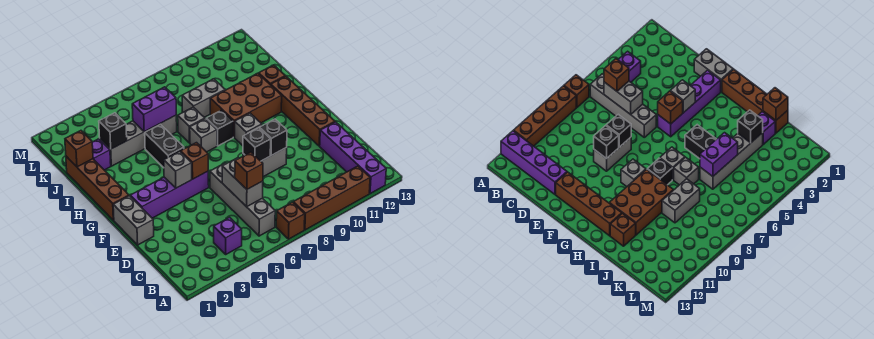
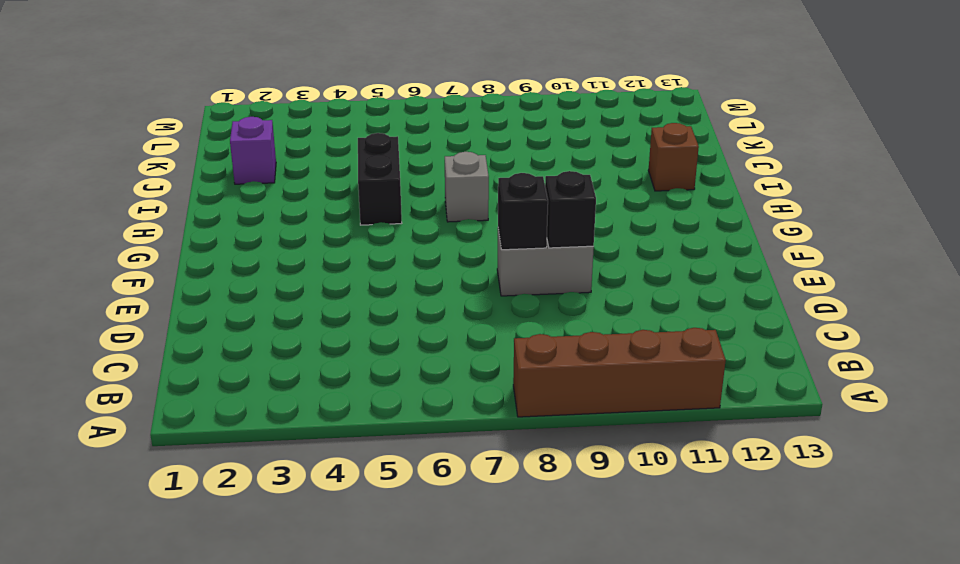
none -> brown 1x1 brick [276,202,305,239]
none -> purple 1x4 brick [320,122,386,194]
none -> purple 1x1 brick [214,217,242,254]

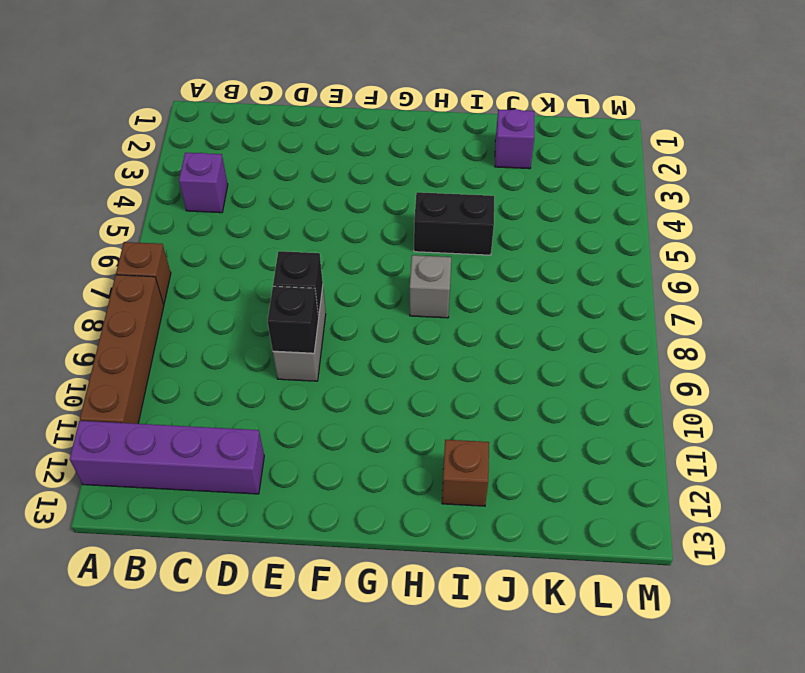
none -> grey 1x4 brick [210,163,275,236]
none -> grey 1x2 brick [113,196,154,245]
none -> brown 1x4 brick [271,76,335,146]

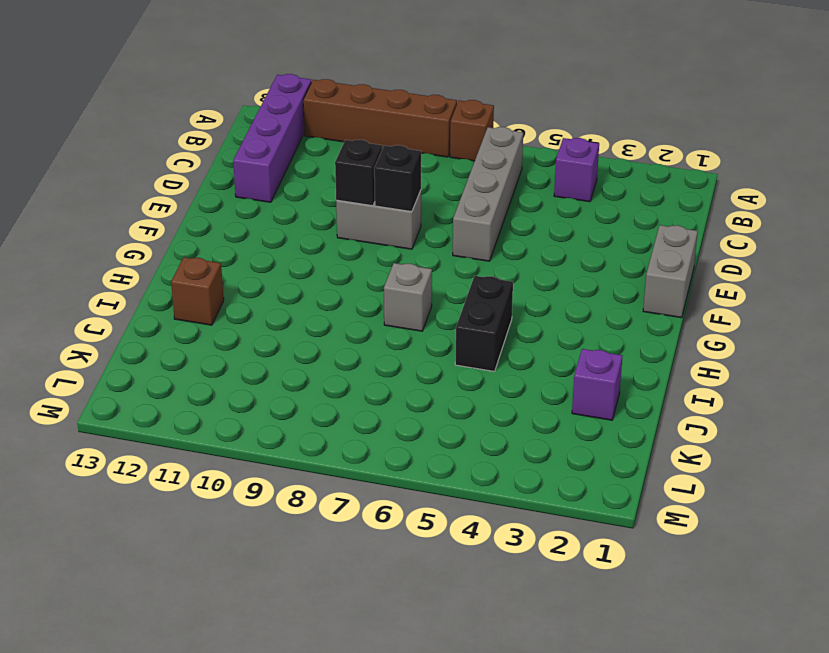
none -> brown 1x4 brick [271,76,335,146]
none -> purple 1x4 brick [130,171,209,218]
none -> brown 1x4 brick [66,156,129,220]

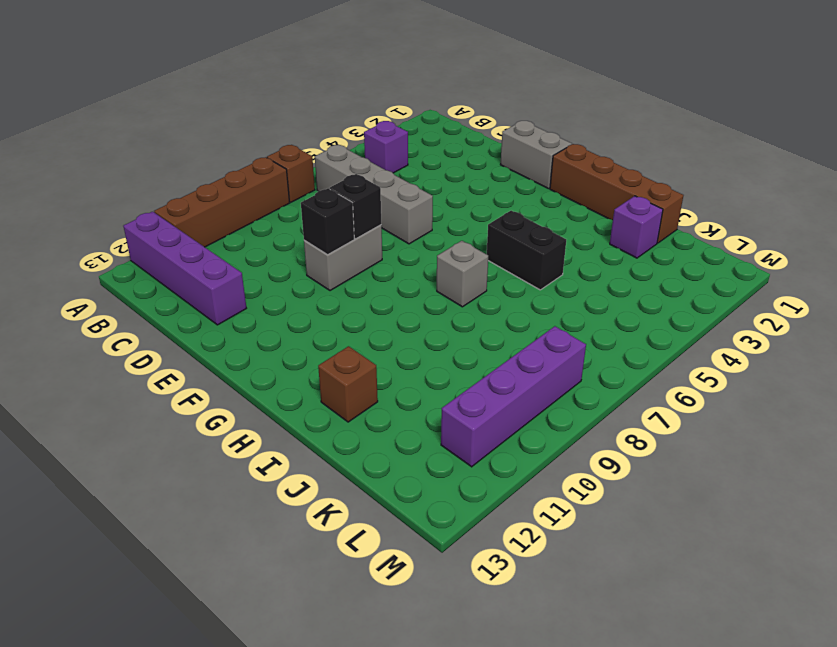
purple 1x4 brick [441,326,586,467] -> purple 1x4 brick moved to [130,171,209,218]
none -> brown 1x4 brick [271,76,335,146]
none -> grey 1x1 brick [235,113,262,146]
none -> black 1x1 brick [206,110,233,146]

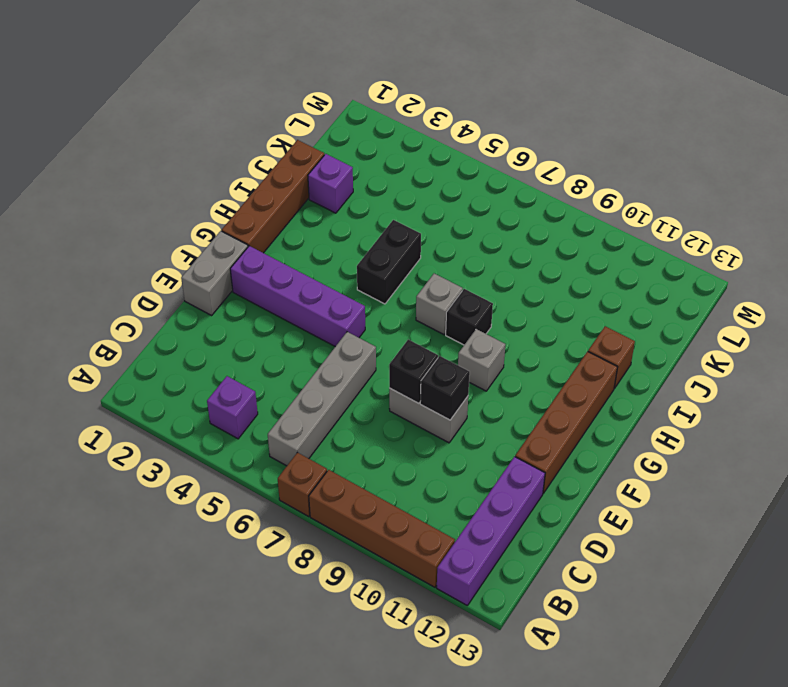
none -> brown 2x3 brick [210,73,282,137]
none -> grey 1x1 brick [178,107,205,143]
none -> grey 1x4 brick [100,115,177,166]

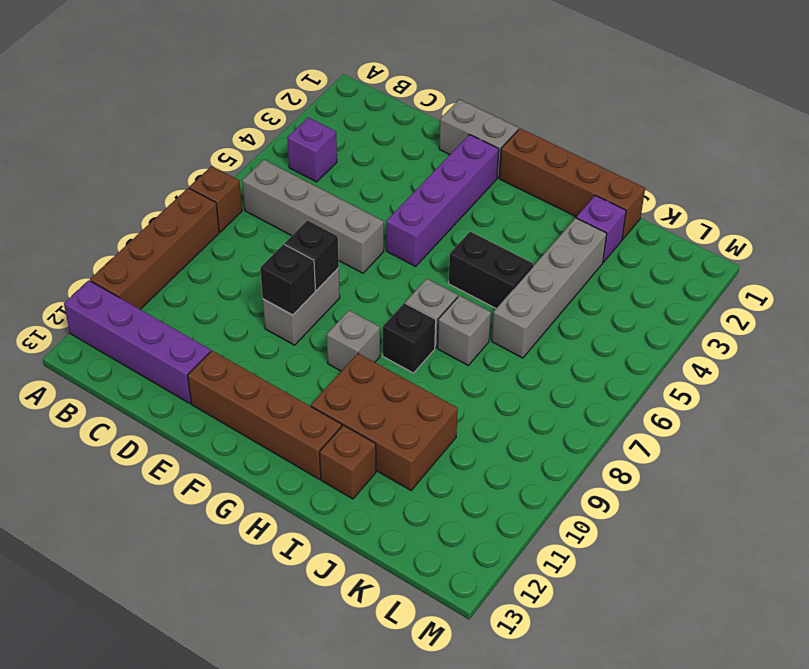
brown 2x3 brick [311,353,458,490] -> brown 2x3 brick turned to [210,73,282,137]
none -> grey 1x2 brick [182,79,225,117]
none -> grey 1x2 brick [222,158,263,207]
none -> grey 1x1 brick [164,151,192,188]

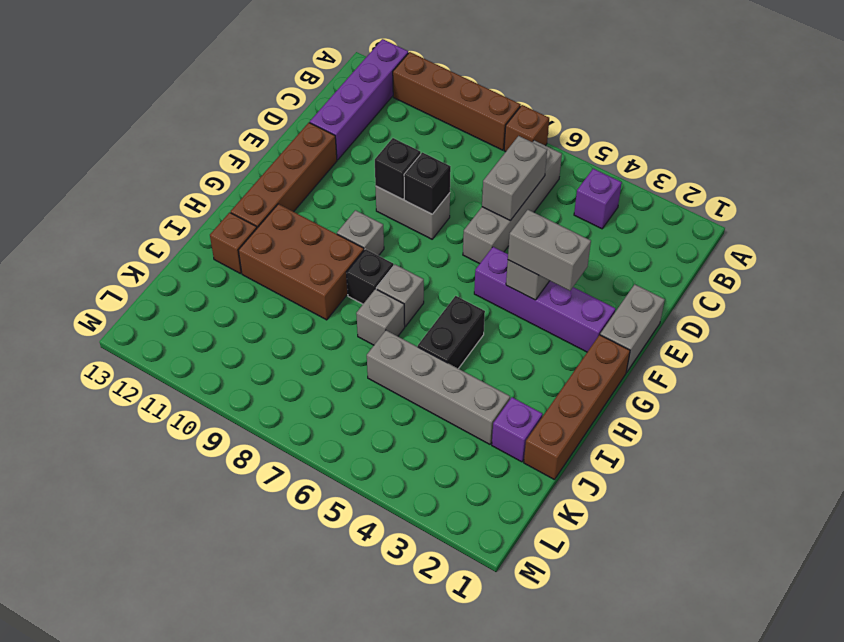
grey 1x2 brick [508,210,591,291] -> grey 1x2 brick moved to [182,79,225,117]
none -> brown 1x1 brick [181,143,208,179]
none -> brown 1x1 brick [65,131,93,167]
none -> black 1x1 brick [99,113,127,149]

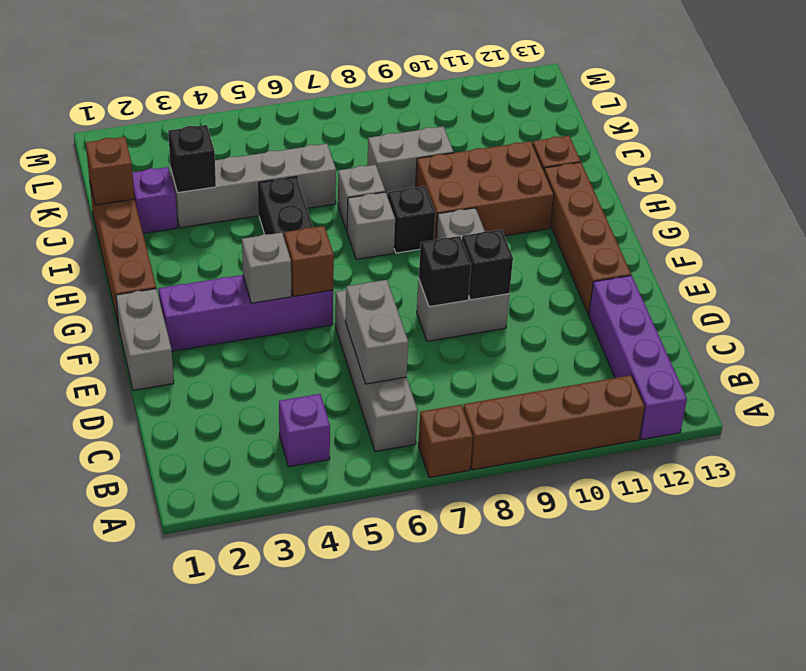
none -> purple 1x2 brick [132,87,176,132]
none -> brown 1x1 brick [235,152,263,189]

